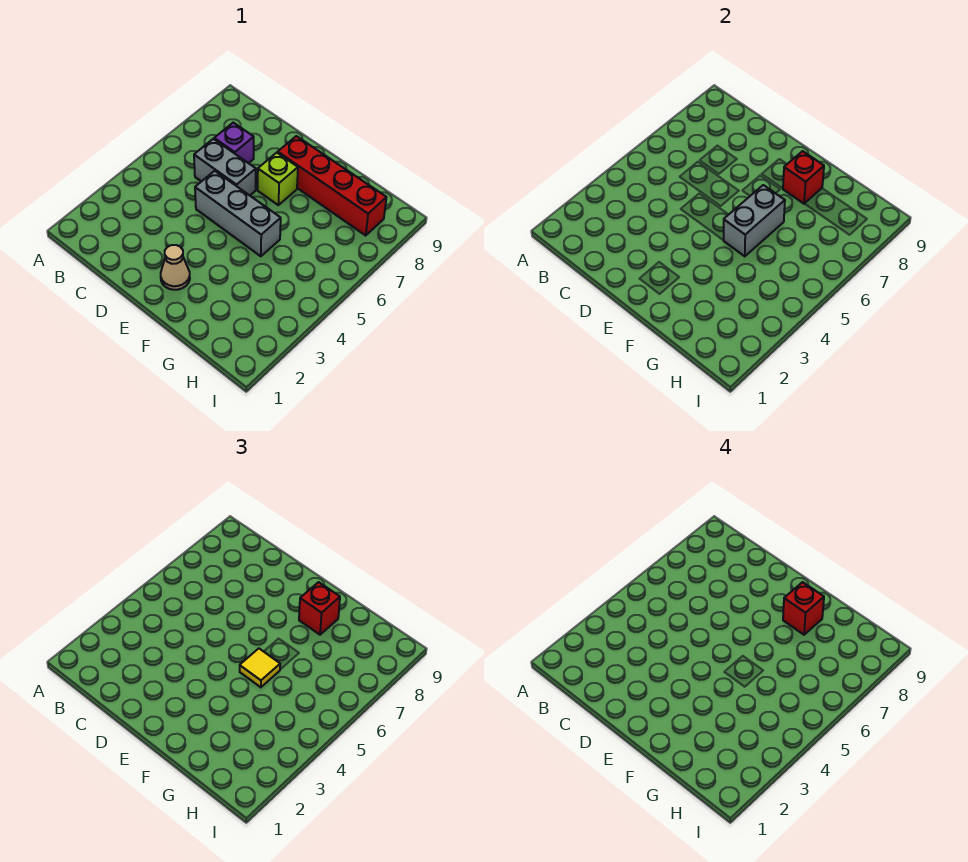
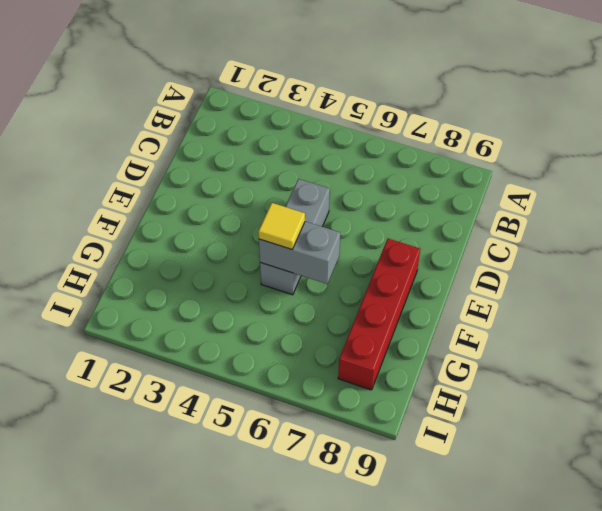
none -> grey 1x2 brick [194,139,256,195]
none -> purple 1x1 brick [214,123,254,163]

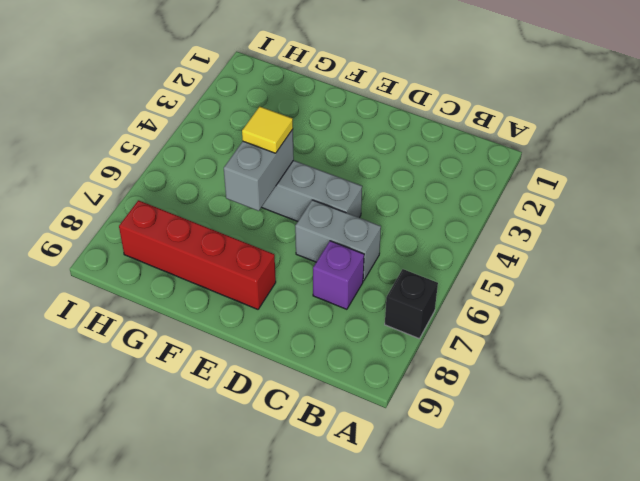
black 1x1 brick [385,269,438,339] -> none
none -> tan 1x1 cone [161,245,190,290]
none -> lime 1x1 brick [258,153,298,205]

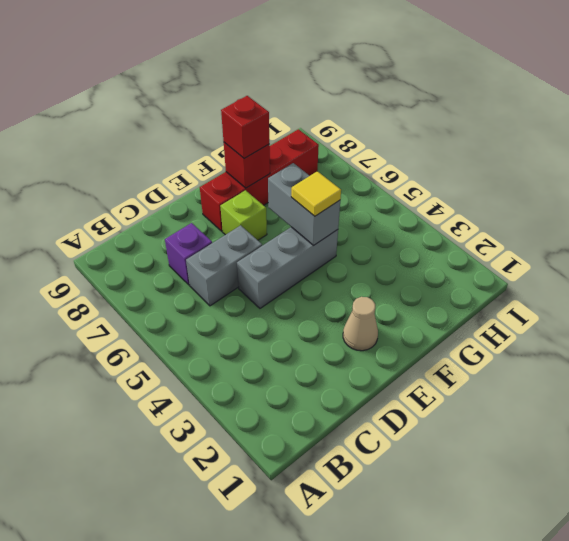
none -> red 1x1 brick [783,582,824,635]

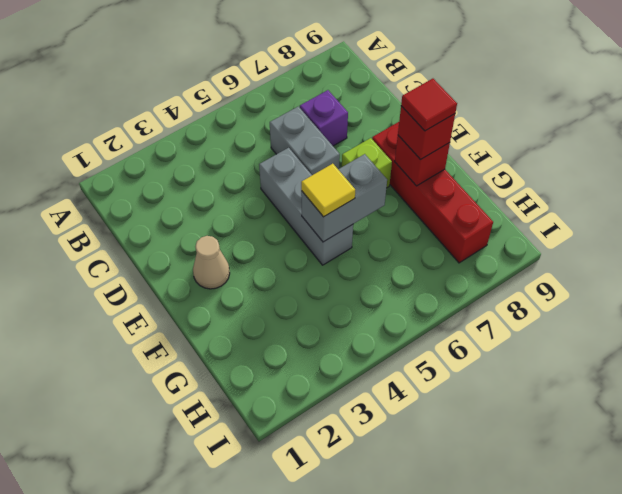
red 1x1 tile [401,79,457,131] -> red 1x1 brick [783,582,824,635]

